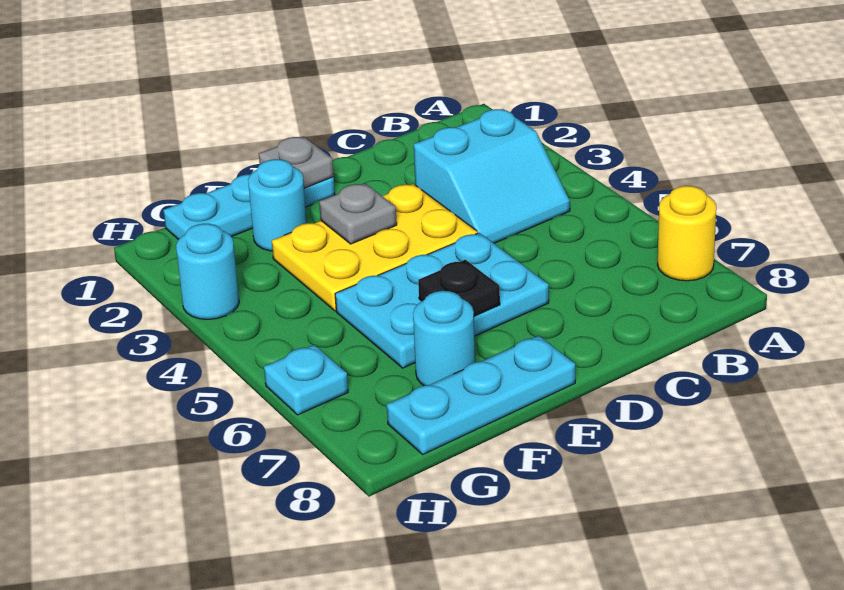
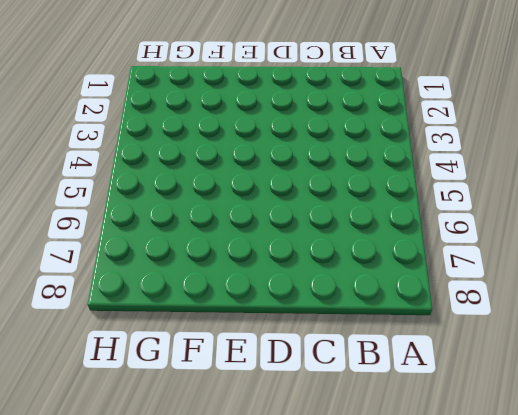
none -> yellow 1x1 round brick [658,186,716,281]
none -> cyan 2x2 slope [414,109,570,243]
none -> yellow 2x3 plate [272,184,478,311]

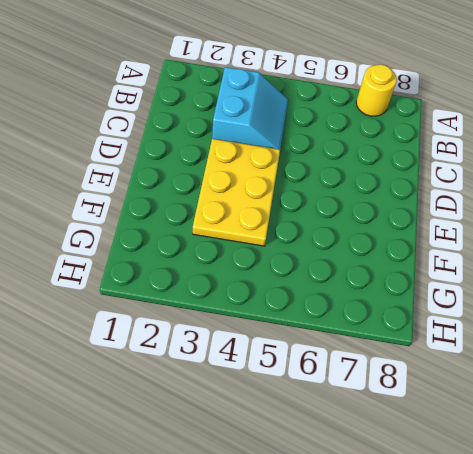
none -> cyan 2x3 plate [335,233,549,368]
none -> cyan 1x3 plate [163,174,335,240]
none -> cyan 1x3 plate [387,336,575,454]

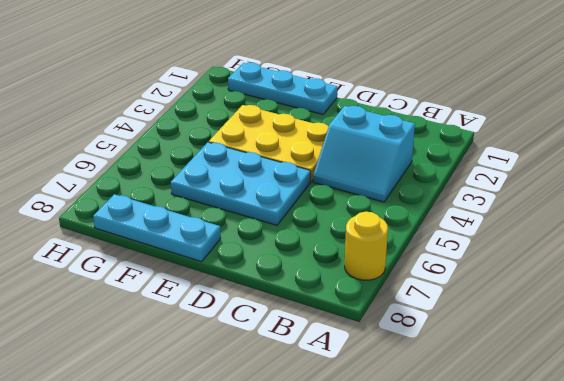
none -> cyan 1x1 round brick [248,159,307,251]
none -> cyan 1x1 round brick [413,291,475,386]
none -> cyan 1x1 round brick [176,224,239,319]

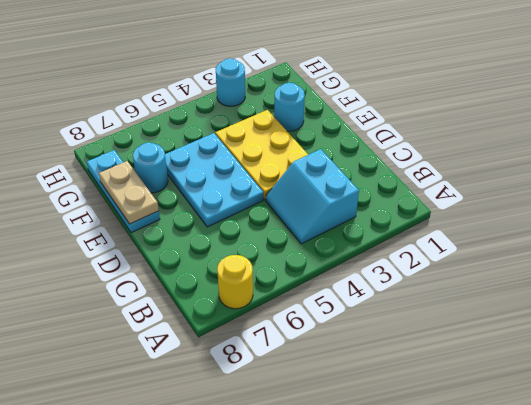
tan 1x2 plate [99,161,159,224] -> none
none -> cyan 1x3 plate [163,174,335,240]
none -> cyan 1x1 plate [264,345,348,415]
none -> grey 1x1 plate [259,136,334,188]

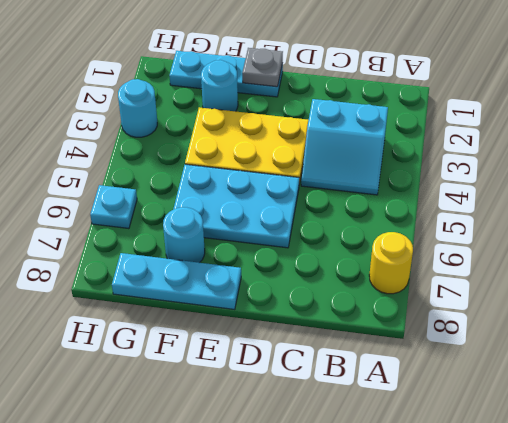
none -> grey 1x1 plate [319,183,397,244]
none -> black 1x1 plate [418,260,500,316]

